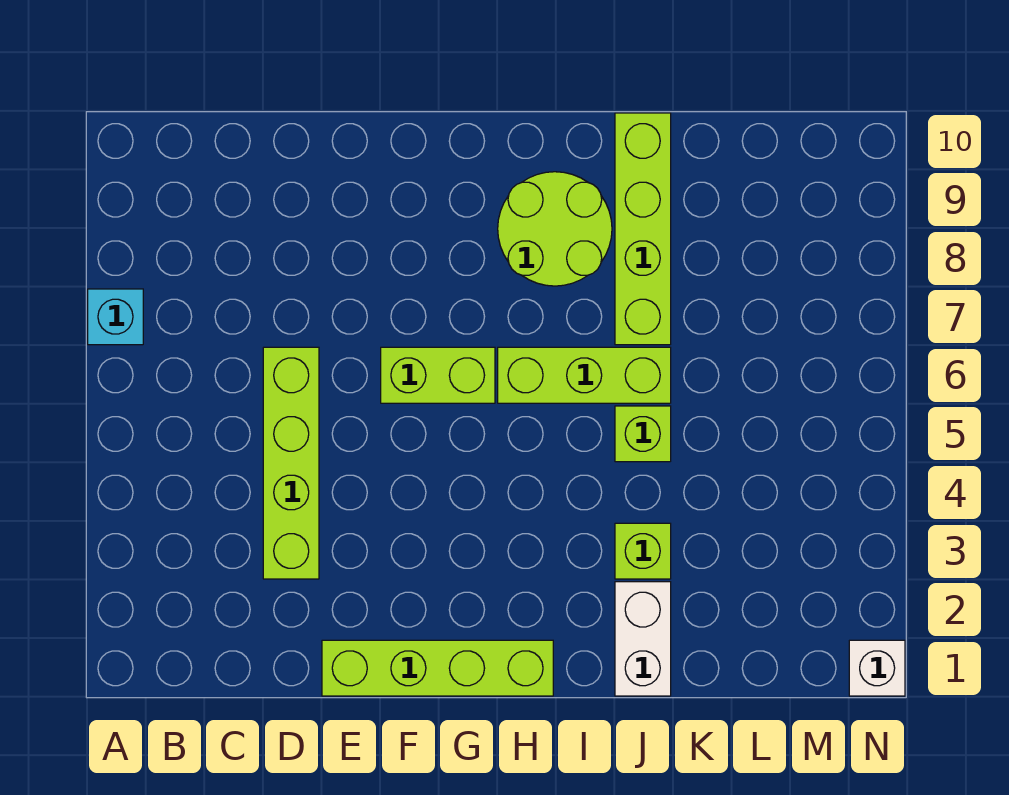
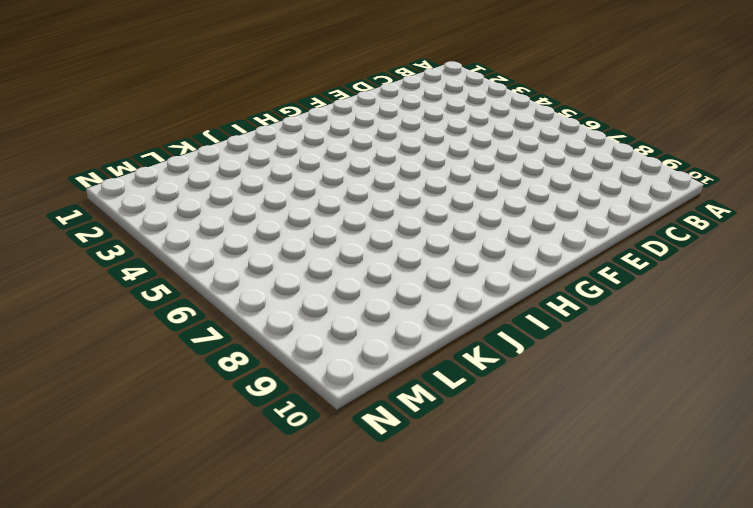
none -> cyan 1x1 brick [88,289,143,345]
none -> lime 1x4 brick [263,347,319,579]

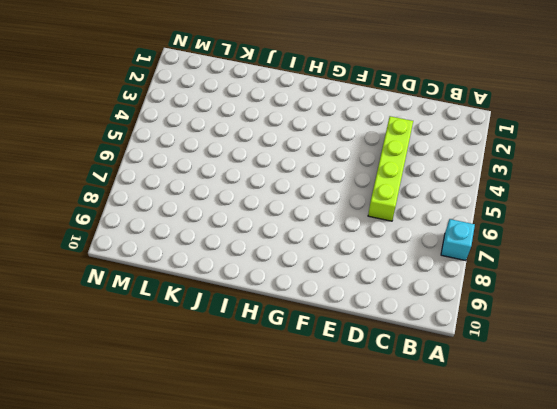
none -> lime 1x4 brick [322,640,553,696]
none -> lime 1x2 brick [381,347,495,403]

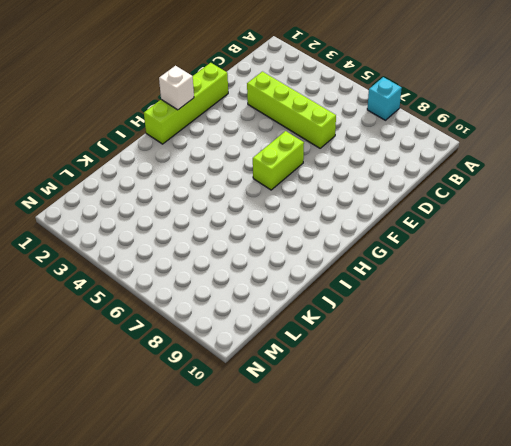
white 1x1 brick [159,66,194,110] -> white 1x1 brick moved to [849,640,905,696]
none -> lime 1x3 brick [498,347,671,403]
none -> lime 2x2 round brick [498,172,612,286]

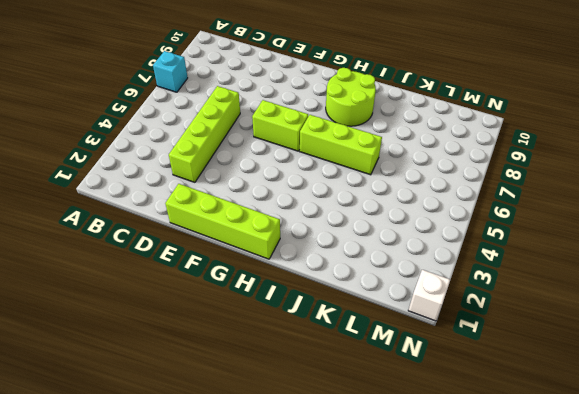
none -> white 1x2 brick [615,582,671,696]
none -> lime 1x1 brick [615,523,671,579]

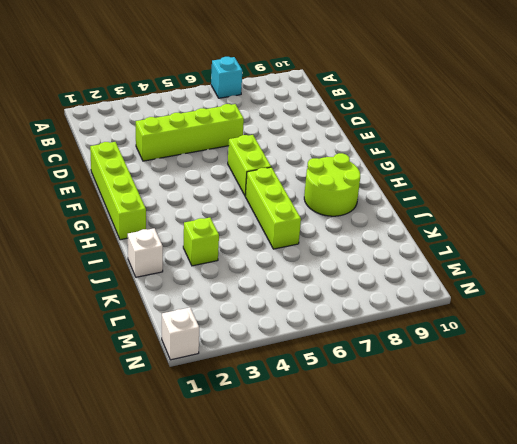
white 1x1 brick [128,228,163,277] -> white 1x2 brick [615,582,671,696]
none -> lime 1x1 brick [615,406,671,462]
none -> lime 1x4 brick [615,113,671,345]

